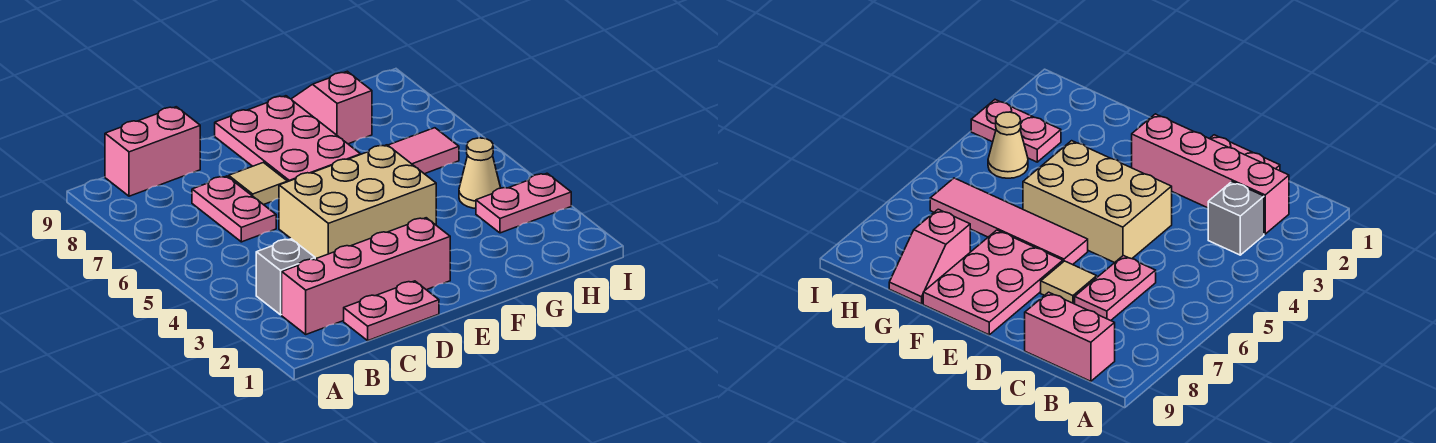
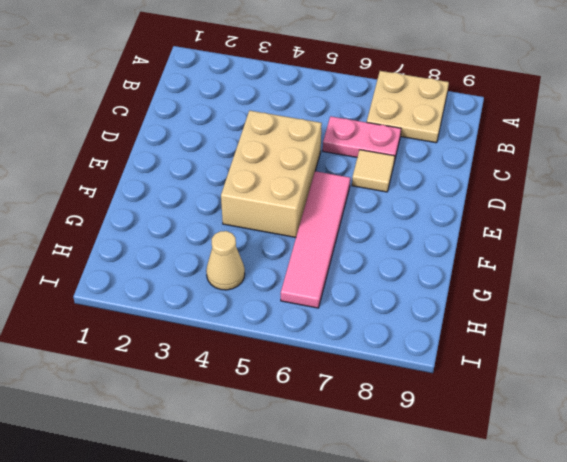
tan 2x2 plate [367,71,449,143] -> none
none -> pink 1x4 brick [282,218,450,334]
none -> grey 1x1 brick [256,239,315,315]
none -> pink 1x2 brick [105,107,200,196]

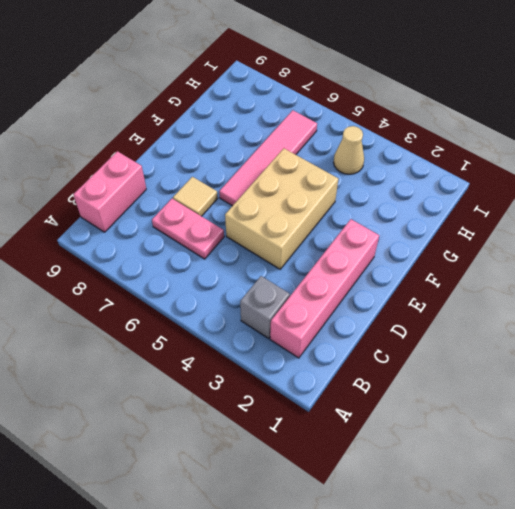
none -> pink 1x2 plate [344,281,439,341]
none -> pink 2x3 plate [215,96,361,182]
none -> pink 1x2 slope [292,71,372,144]

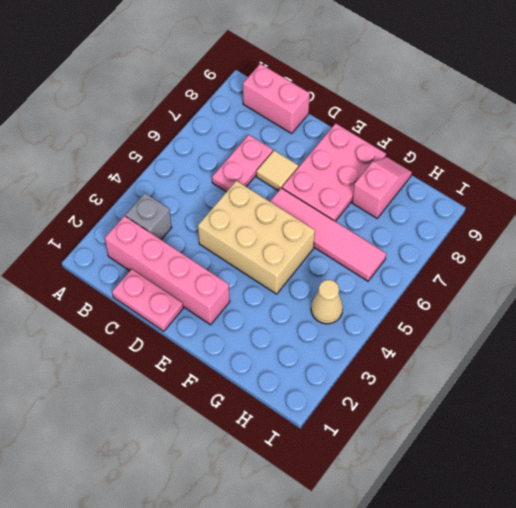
none -> pink 1x2 plate [476,173,571,233]

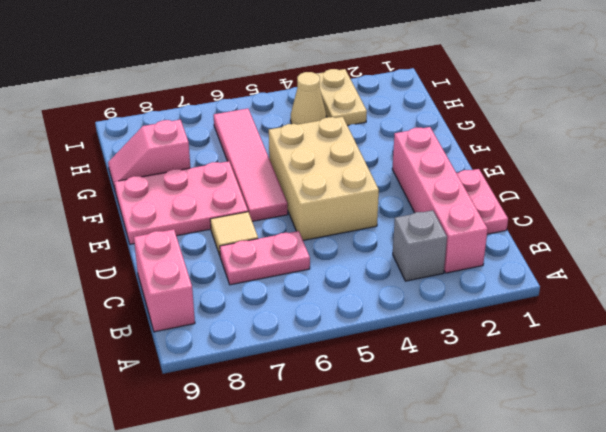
tan 1x2 plate [317,69,367,126] -> pink 1x2 plate [476,173,571,233]

